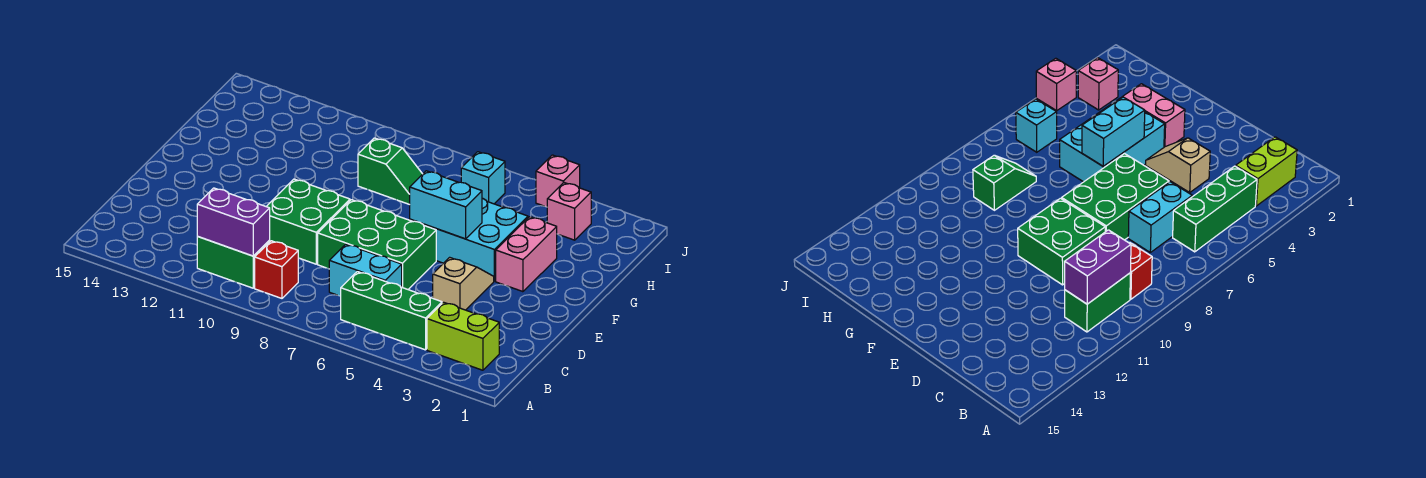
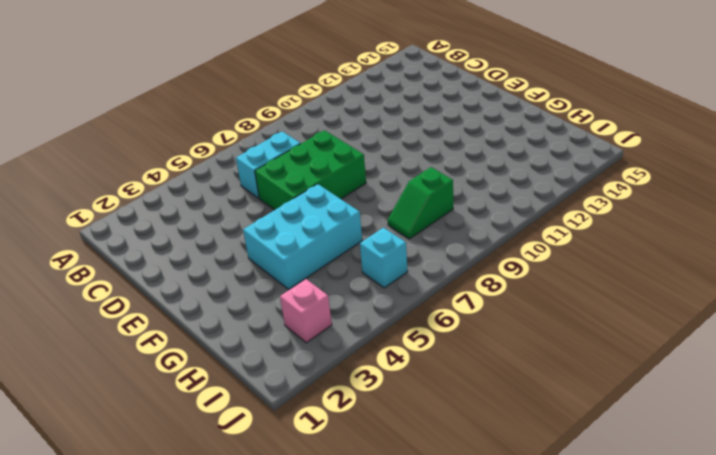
none -> lime 1x2 brick [427,302,499,370]
none -> green 1x3 brick [341,272,442,350]
none -> red 1x1 brick [255,241,298,298]

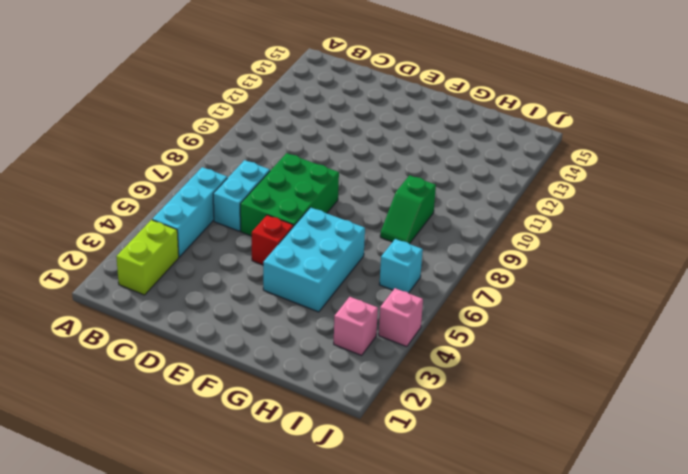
cyan 1x3 brick [152,167,227,257] -> green 1x3 brick [341,272,442,350]
red 1x1 brick [252,215,293,265] -> red 1x1 brick moved to [255,241,298,298]
none -> green 1x2 brick [197,237,270,288]
none -> tan 1x2 slope [433,257,494,310]
none -> green 2x2 brick [266,179,350,264]

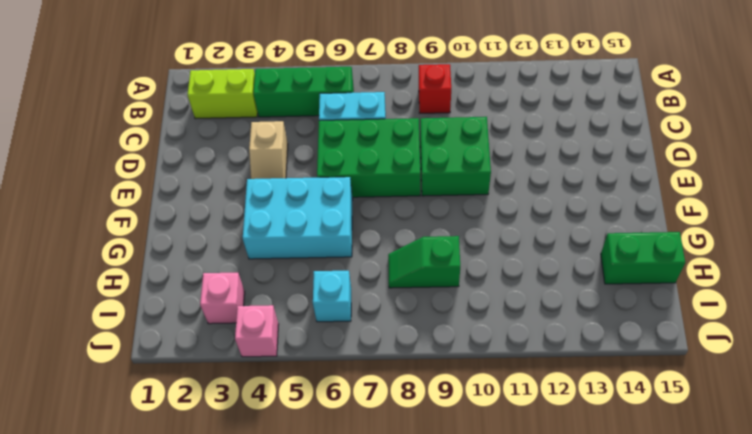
green 1x2 brick [601,232,685,284] -> green 1x2 brick moved to [197,237,270,288]
none -> pink 1x2 brick [496,217,557,292]
none -> purple 1x2 brick [197,188,270,256]
none -> cyan 1x2 brick [410,171,482,239]

